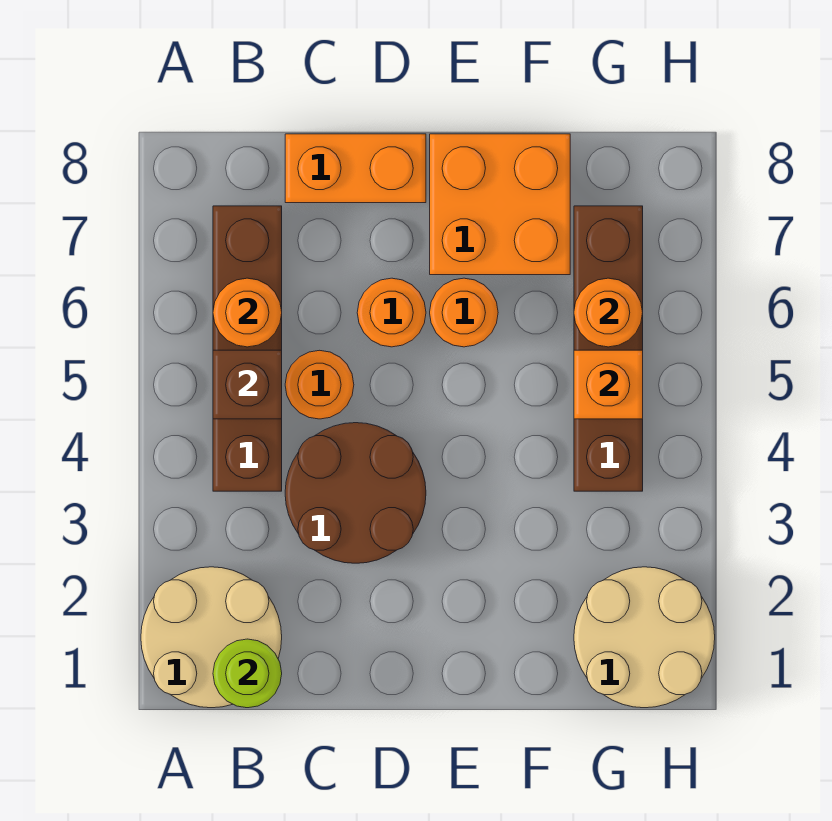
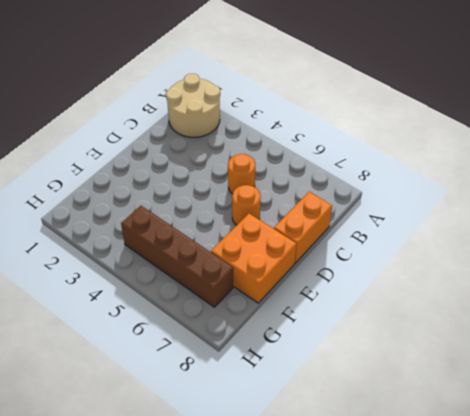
none -> brown 1x4 brick [213,206,282,491]
none -> brown 2x2 round brick [285,423,426,563]
none -> orange 1x1 round brick [430,278,498,347]

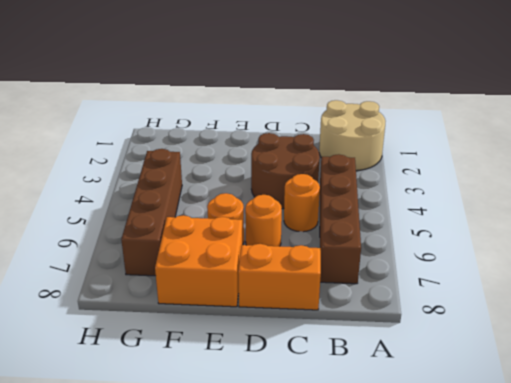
none -> tan 2x2 round brick [574,567,715,708]
none -> lime 1x1 round brick [213,639,282,708]
none -> brown 1x1 brick [213,350,282,419]

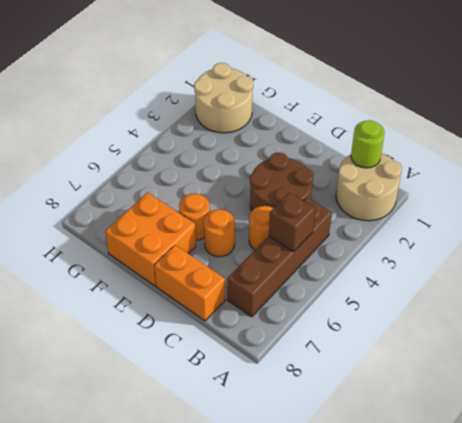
none -> brown 1x4 brick [574,206,643,491]
none -> orange 1x1 round brick [213,278,282,347]
none -> orange 1x1 brick [574,350,643,419]

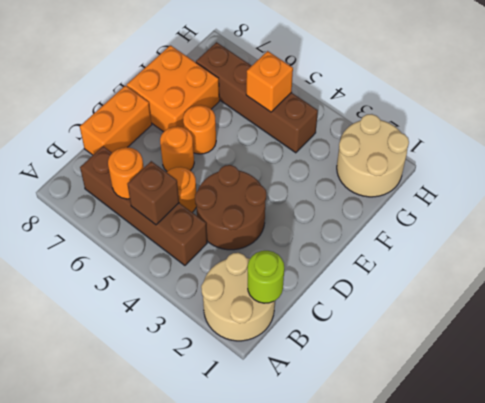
none -> orange 1x1 round brick [574,278,643,347]

